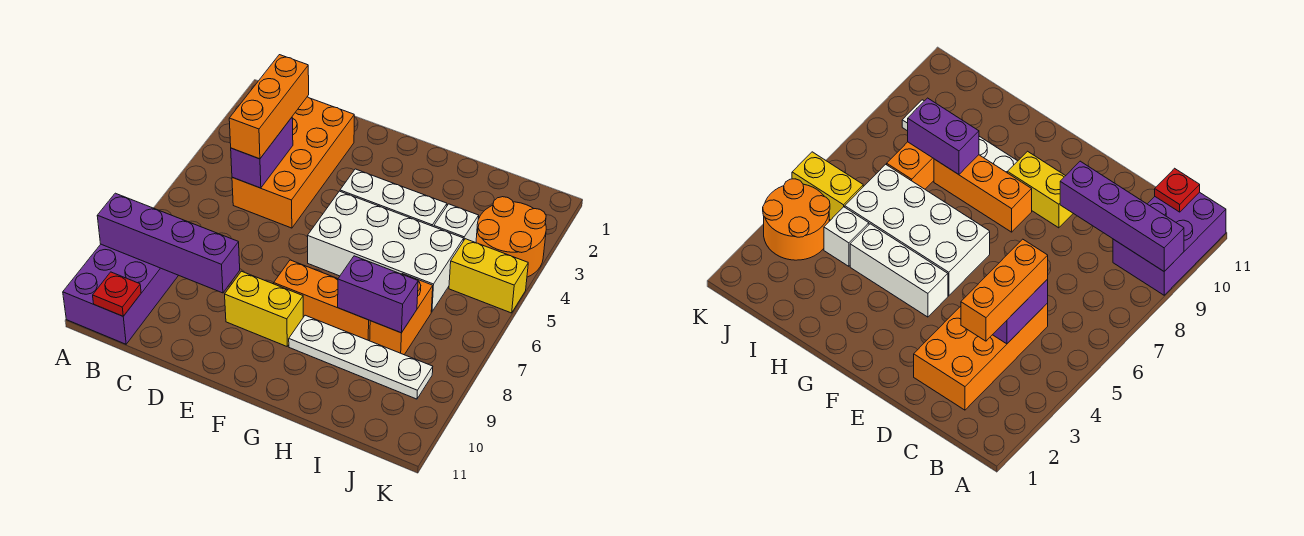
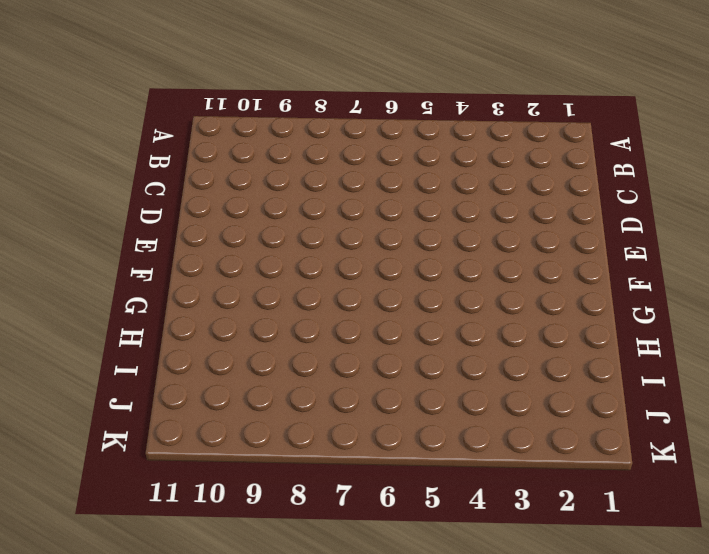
none -> purple 2x3 brick [63,244,179,344]
none -> orange 2x4 brick [232,97,354,228]
none -> yellow 1x2 brick [225,271,303,346]

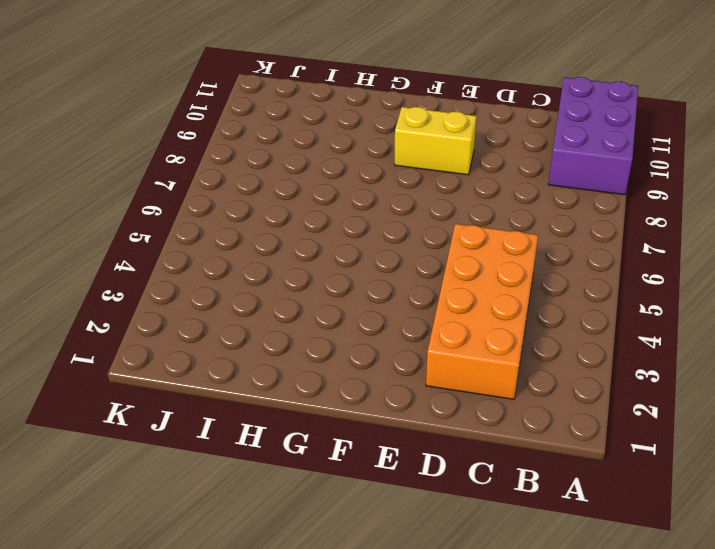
none -> white 1x3 brick [340,169,447,227]
none -> white 2x4 brick [308,191,464,312]
none -> orange 1x3 brick [274,260,370,341]

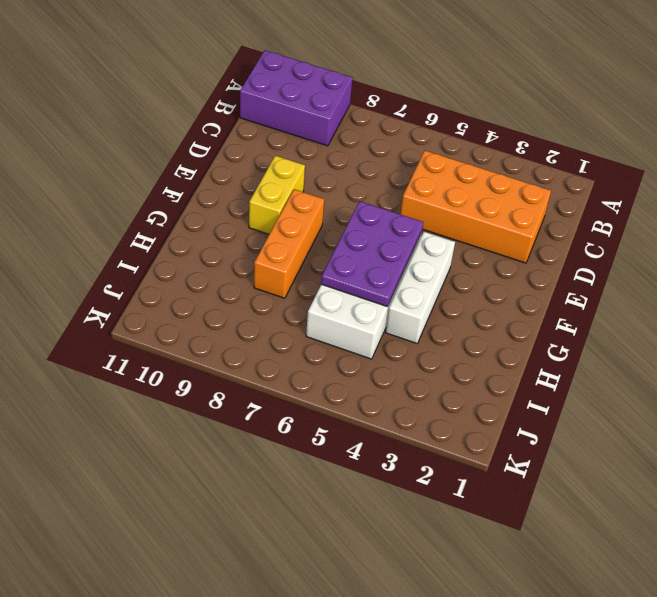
purple 2x3 plate [321,201,423,306] -> none
none -> white 1x4 plate [289,315,433,399]
none -> white 1x1 brick [434,204,479,243]
none -> orange 1x2 brick [370,274,433,355]

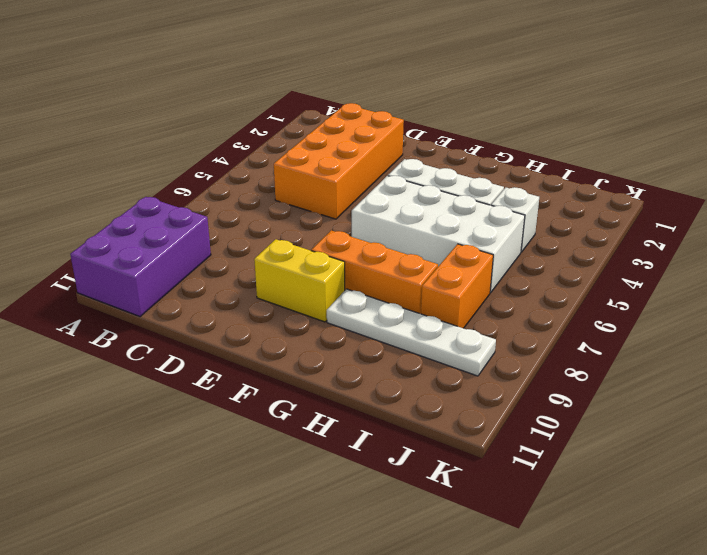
none -> orange 2x2 round brick [476,197,546,277]
none -> yellow 1x2 brick [449,239,528,313]
none -> purple 1x4 brick [97,193,240,293]

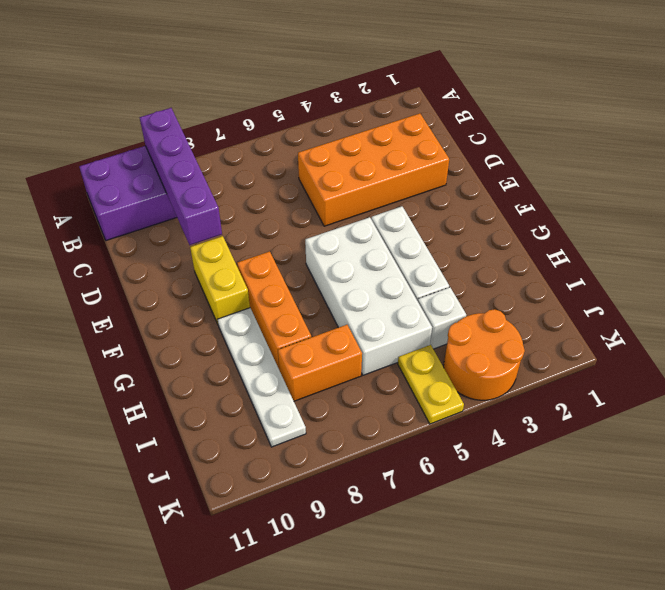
yellow 1x2 plate [398,345,464,424] -> yellow 1x2 brick [449,239,528,313]
none -> red 1x1 plate [93,272,141,316]
none -> purple 1x2 brick [231,118,293,188]
none -> purple 1x2 brick [338,256,418,333]

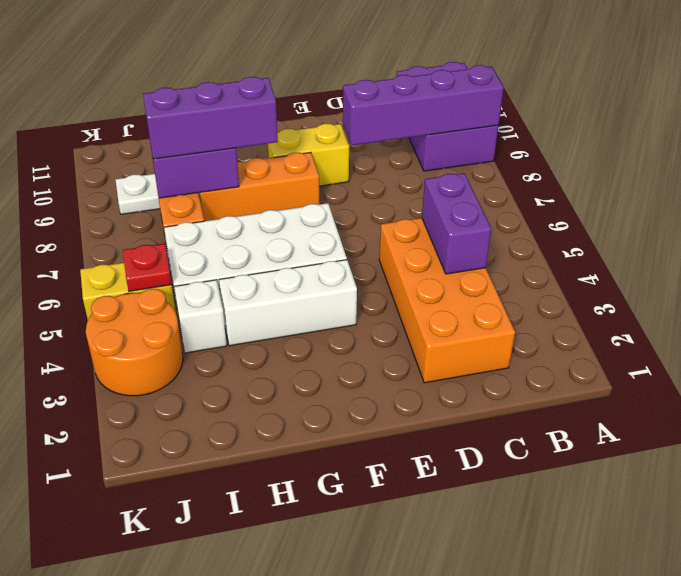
purple 1x3 brick [143,77,278,159] -> none
red 1x1 plate [123,244,172,291] -> red 1x1 plate moved to [93,272,141,316]
none -> orange 1x3 brick [229,55,309,159]

